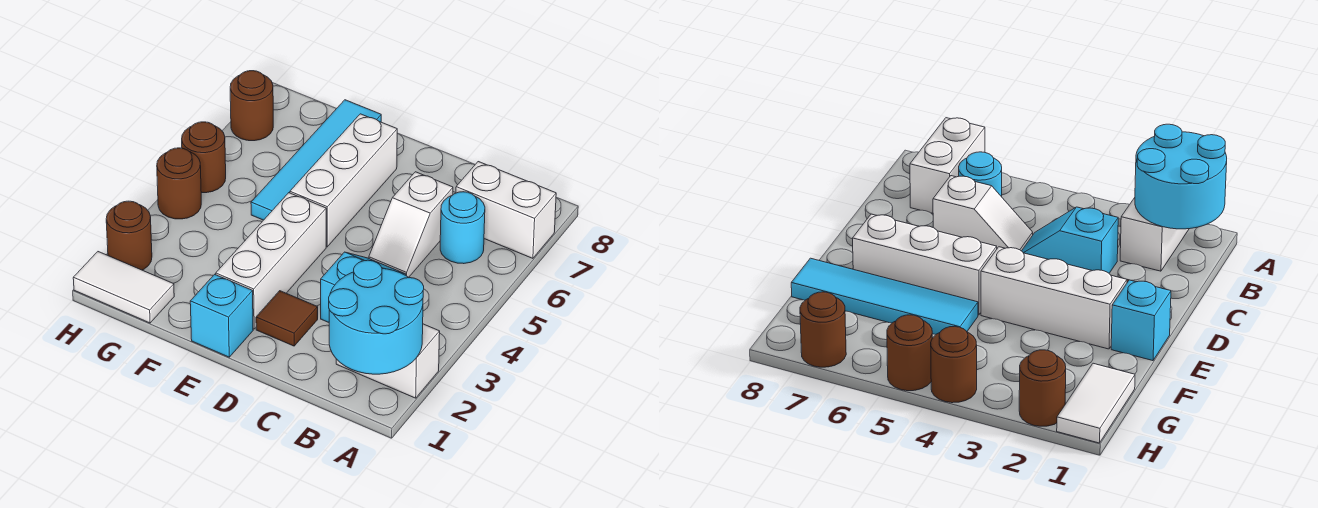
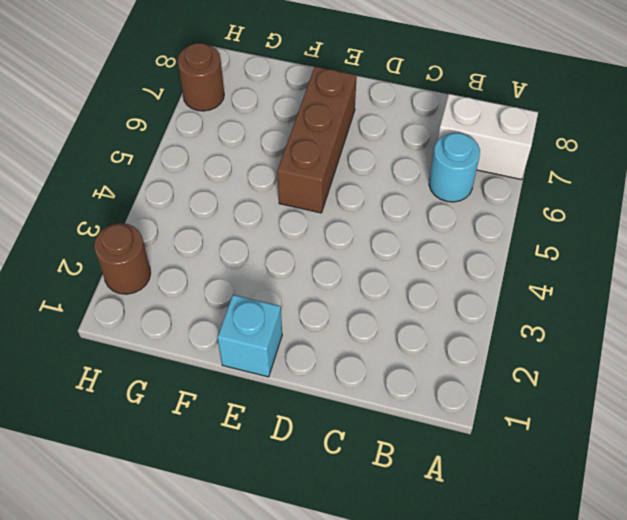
brown 1x3 brick [277,67,357,213] -> white 1x3 brick [290,114,397,247]
none -> white 1x2 brick [336,324,440,398]
none -> cyan 1x2 slope [321,252,406,322]
none -> white 1x2 slope [369,172,453,277]

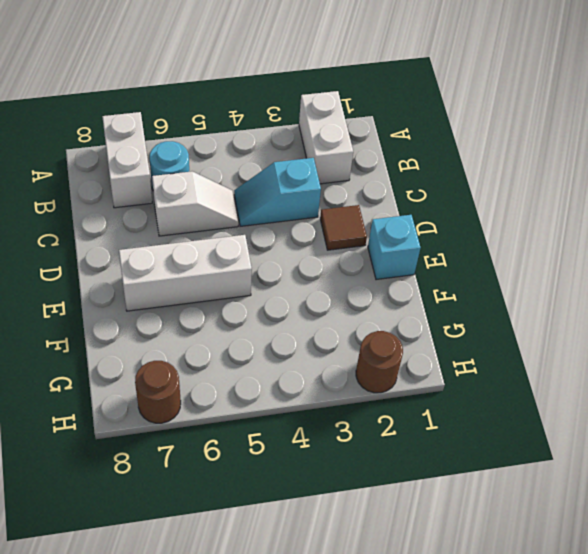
none -> white 1x3 brick [216,193,326,329]
none -> cyan 1x4 tile [251,100,381,220]
none -> white 1x2 tile [73,252,174,323]

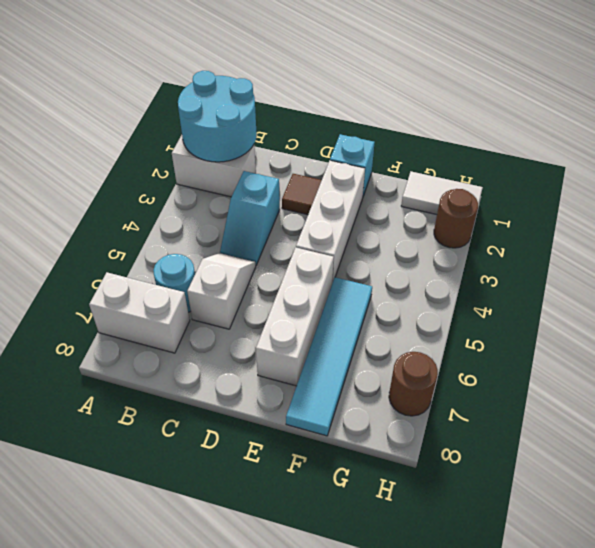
none -> brown 1x1 round brick [157,148,201,219]
none -> brown 1x1 round brick [182,122,226,193]

